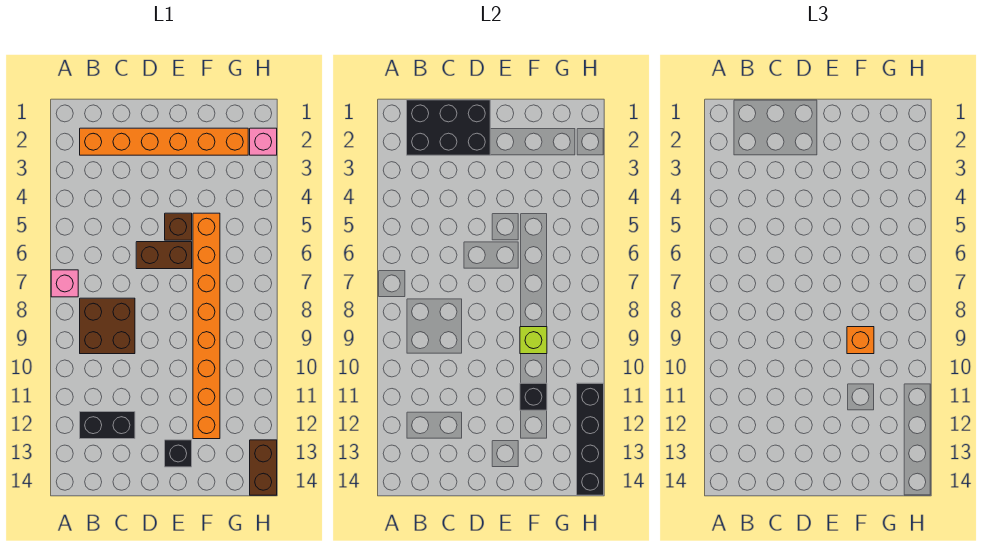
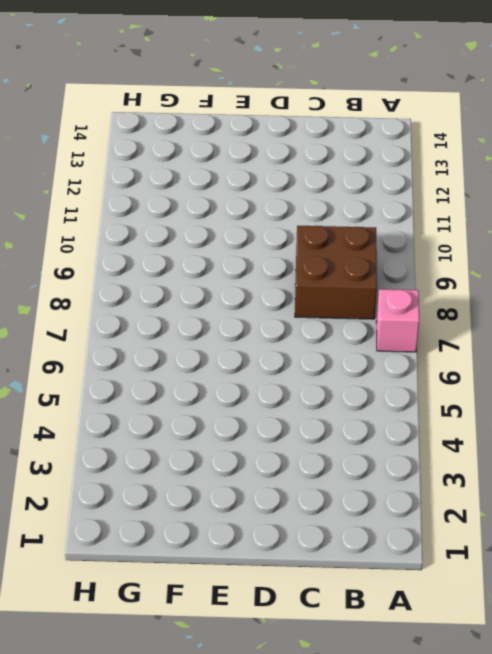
none -> orange 1x6 brick [80,128,248,155]
none -> black 1x2 brick [80,412,135,439]
none -> brown 1x2 brick [136,242,192,269]

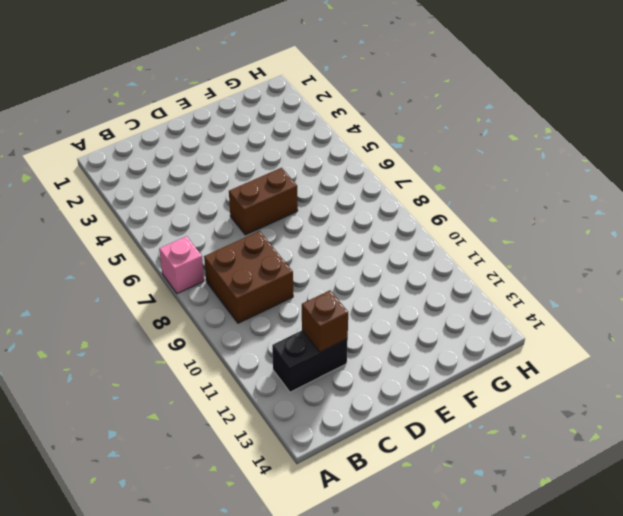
brown 1x1 brick [302,290,348,352] -> brown 1x1 brick moved to [165,213,192,240]
none -> orange 1x6 brick [80,128,248,155]
none -> black 1x1 brick [165,440,192,467]
none -> orange 1x8 brick [193,213,220,439]

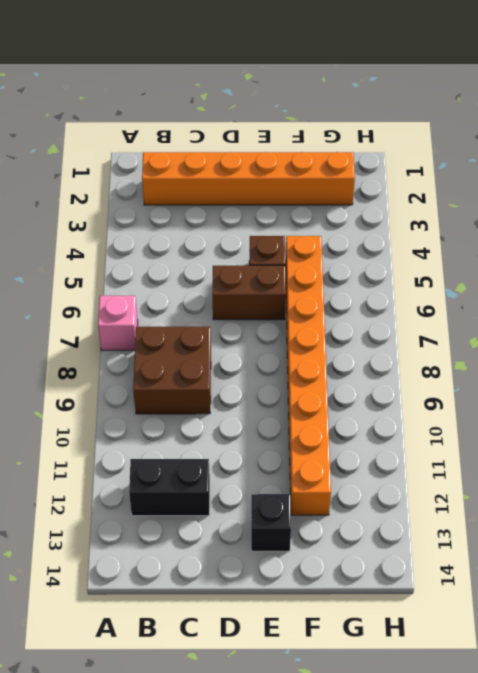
none -> pink 1x1 brick [250,128,277,155]
none -> brown 1x2 brick [250,440,277,495]
none -> black 2x3 brick [407,100,490,155]

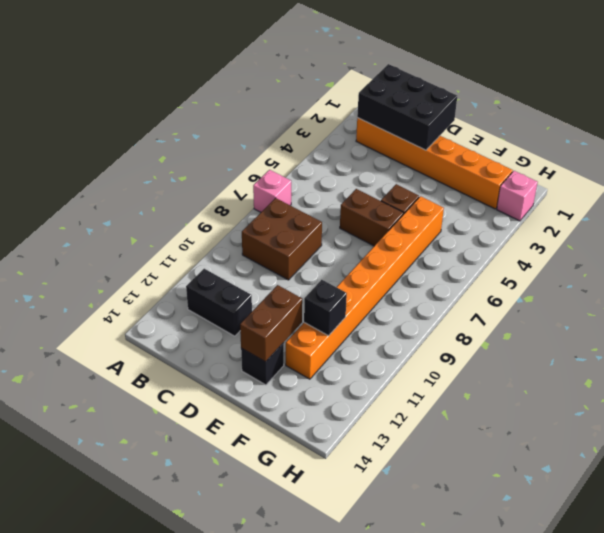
brown 1x2 brick [240,285,302,362] -> brown 1x2 brick moved to [250,440,277,495]
none -> lime 1x1 brick [520,327,547,354]
none -> black 1x4 brick [577,383,604,495]
none -> orange 1x1 brick [847,327,874,354]

